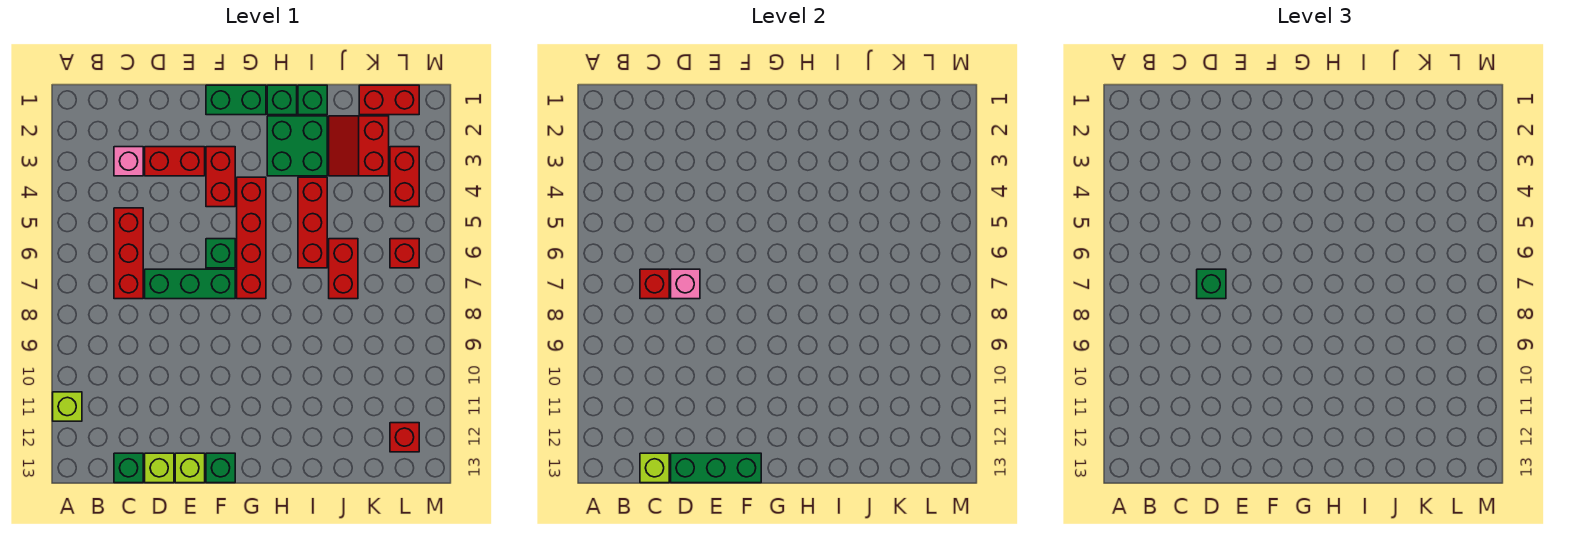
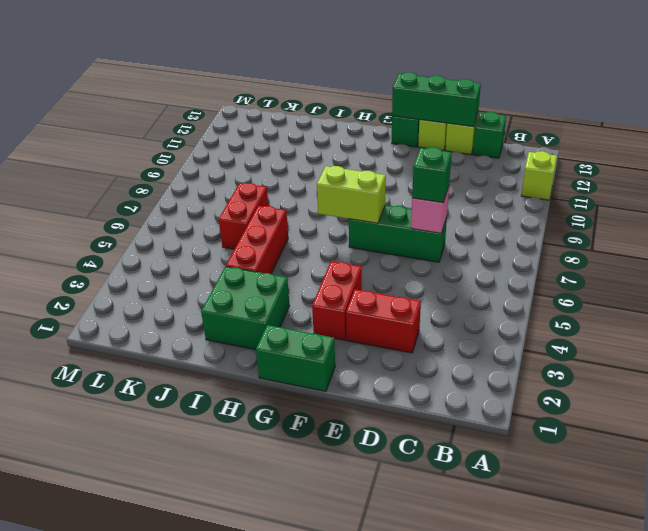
lime 1x2 brick [317,166,386,223] -> none
none -> pink 1x1 brick [114,147,143,176]
none -> red 1x3 brick [114,208,143,299]
none -> green 1x1 brick [206,239,235,268]

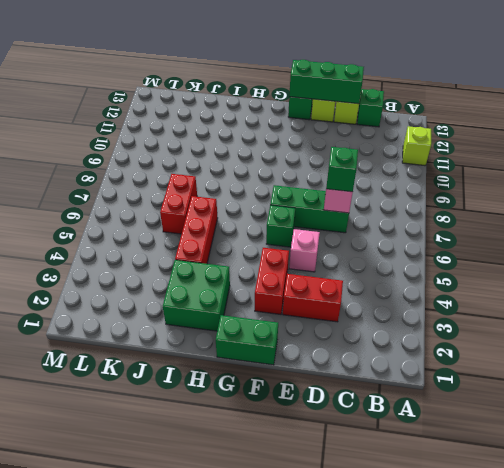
pink 1x1 brick [289,229,320,272] -> pink 1x1 brick moved to [114,147,143,176]
none -> red 1x3 brick [114,208,143,299]
none -> red 1x4 brick [237,177,266,299]
none -> green 1x1 brick [267,85,297,115]

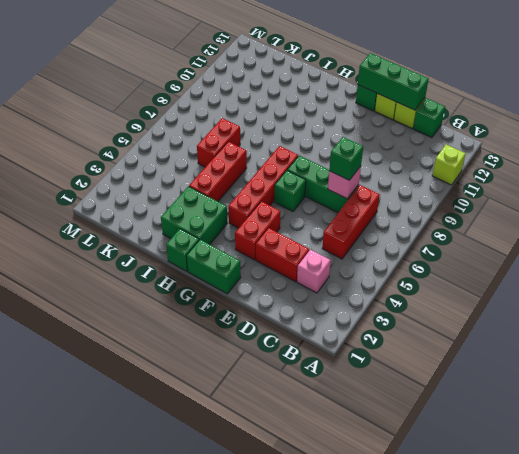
none -> green 1x1 brick [298,85,327,115]
none -> red 2x2 slope [329,116,389,176]
none -> red 1x2 brick [359,85,419,115]

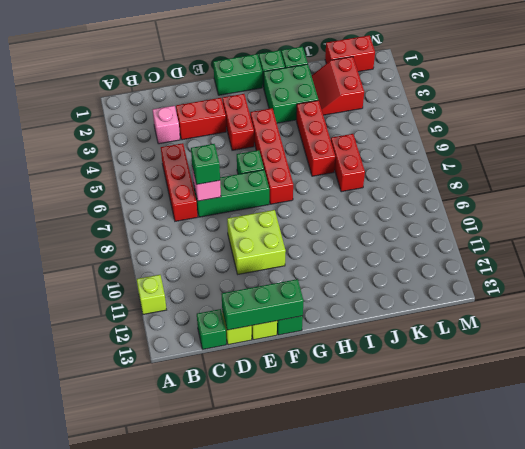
lime 2x2 brick [227,210,286,274] -> none
none -> red 1x2 brick [390,147,419,207]
none -> red 1x1 brick [390,239,419,268]
none -> red 1x1 brick [390,423,419,452]

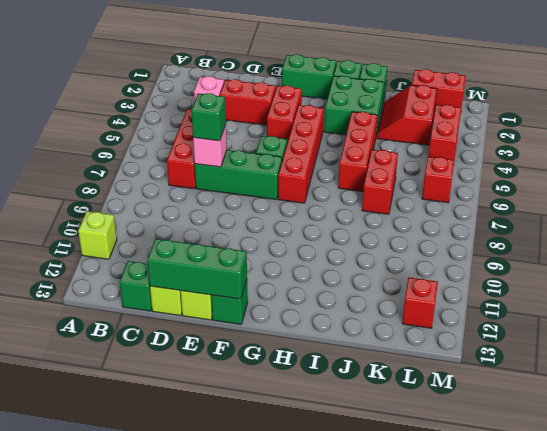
none -> red 1x1 brick [640,269,669,299]
none -> lime 1x1 brick [640,453,669,483]

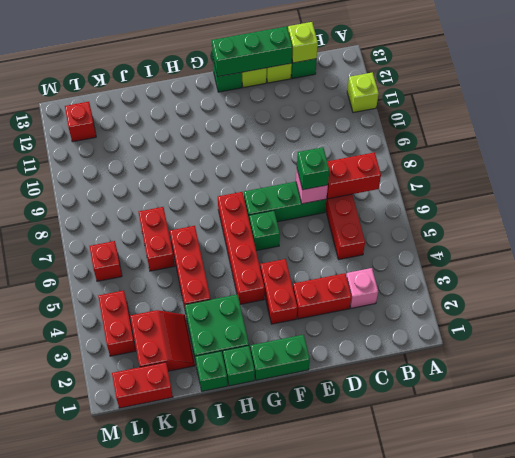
red 1x2 brick [327,152,381,199] -> red 1x1 brick [640,269,669,299]

